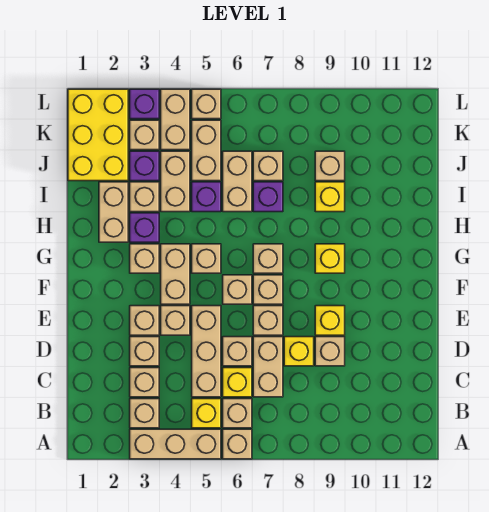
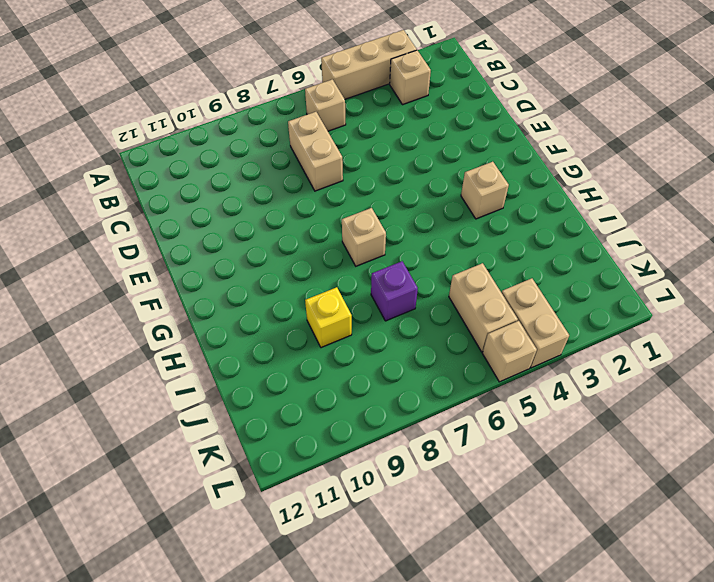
none -> tan 1x1 brick [223,429,252,459]
none -> yellow 1x1 brick [192,399,221,428]
none -> tan 1x1 brick [130,368,159,397]
none -> tan 1x3 brick [192,306,221,397]

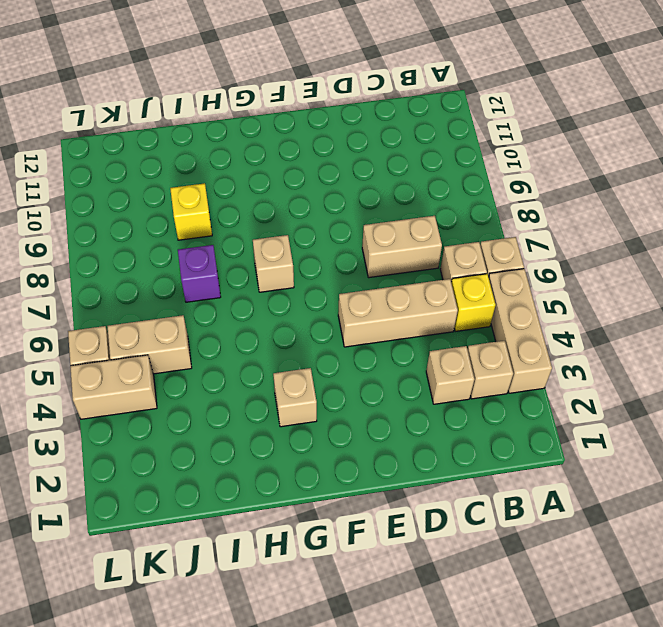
none -> yellow 1x1 brick [223,368,252,397]
none -> tan 1x1 brick [130,337,159,366]
none -> tan 1x1 brick [223,337,252,366]
none -> yellow 1x1 brick [284,337,314,366]

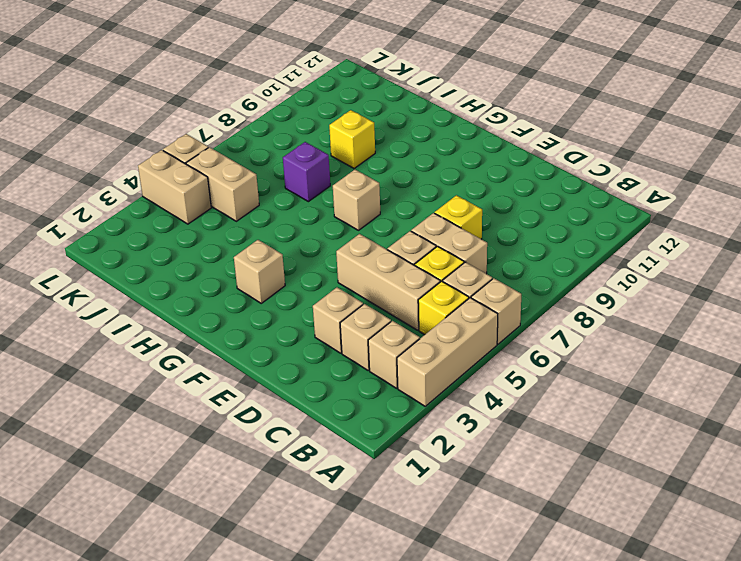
none -> tan 1x1 brick [315,337,345,366]
none -> tan 1x1 brick [130,306,159,335]
none -> tan 1x1 brick [161,306,190,335]
none -> tan 1x1 brick [253,306,283,335]

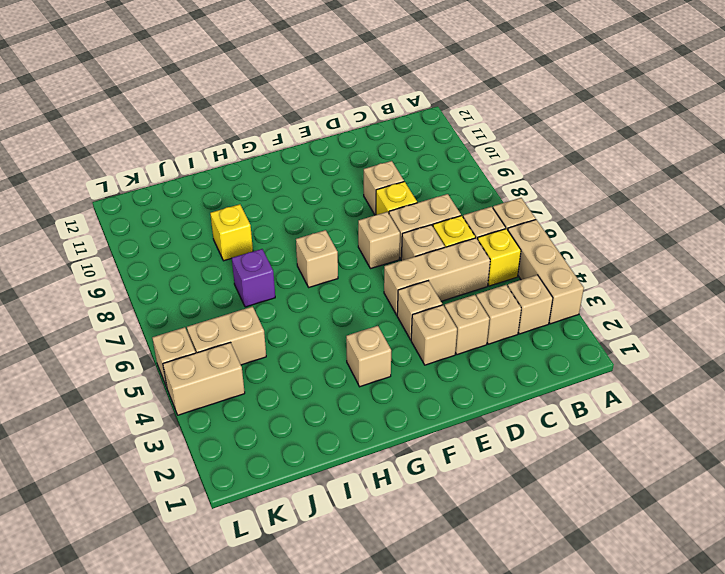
none -> yellow 1x1 brick [315,306,345,335]
none -> tan 1x2 brick [161,244,190,304]
none -> tan 1x1 brick [223,275,252,304]
none -> tan 1x1 brick [253,275,283,304]

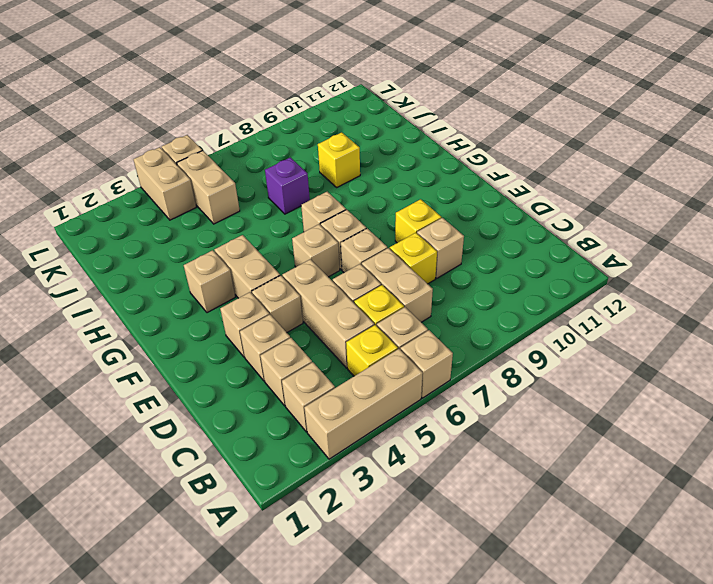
none -> tan 1x1 brick [192,244,221,273]
none -> yellow 1x1 brick [315,244,345,273]
none -> tan 1x2 brick [99,182,128,242]
none -> purple 1x1 brick [130,213,159,242]

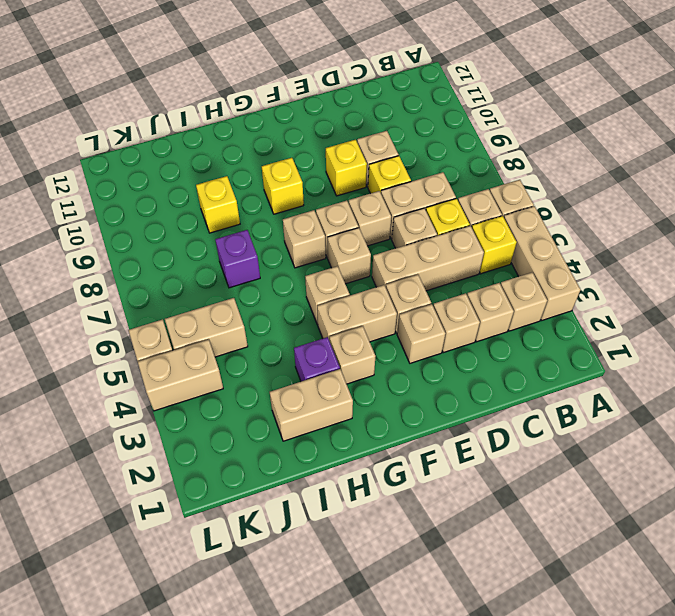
none -> tan 1x1 brick [130,182,159,212]
none -> tan 1x2 brick [161,151,190,212]
none -> purple 1x1 brick [192,182,221,212]
none -> tan 1x2 brick [223,151,252,212]

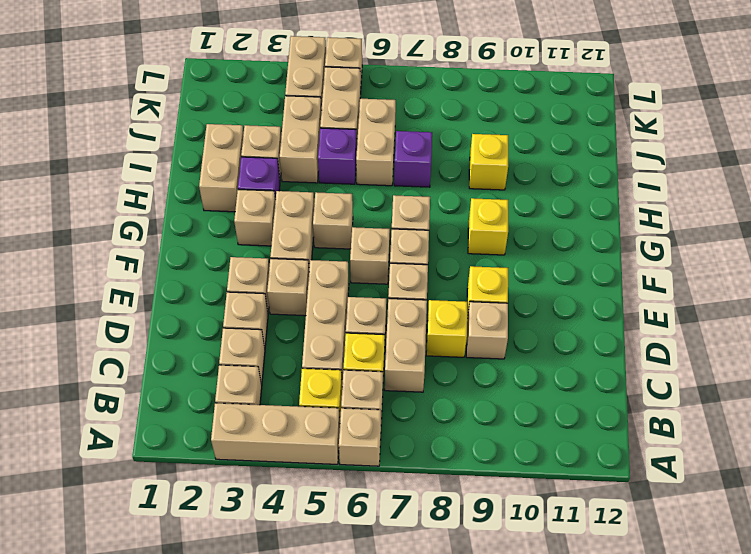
none -> yellow 2x3 brick [68,89,128,181]
none -> purple 1x1 brick [130,151,159,181]
none -> tan 1x1 brick [253,151,283,181]
none -> tan 1x1 brick [315,151,345,181]

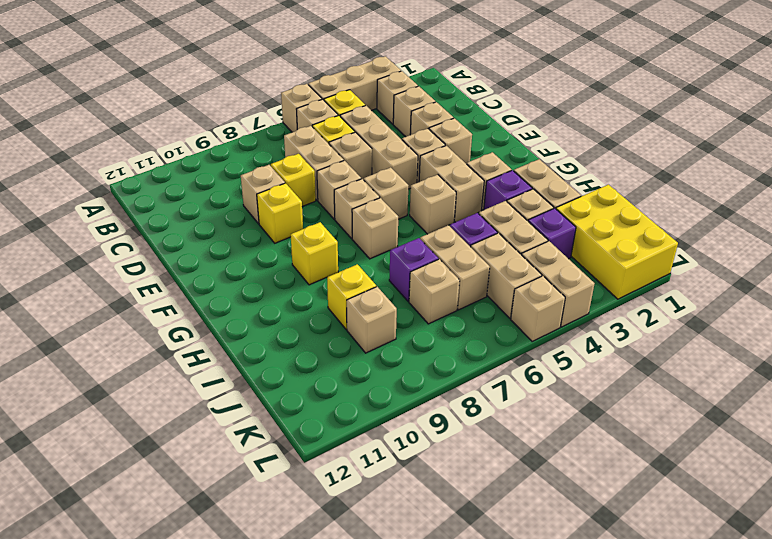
none -> tan 1x1 brick [130,120,159,150]
none -> purple 1x1 brick [130,89,159,119]

